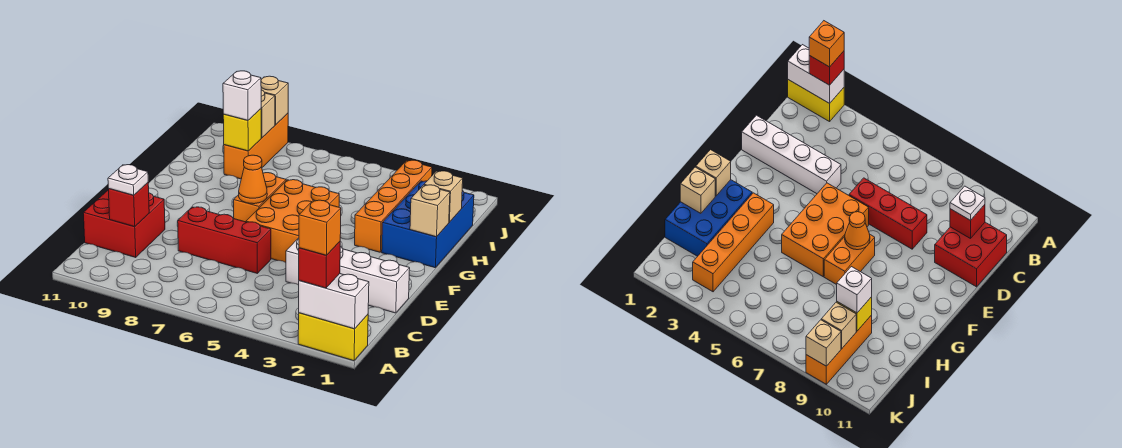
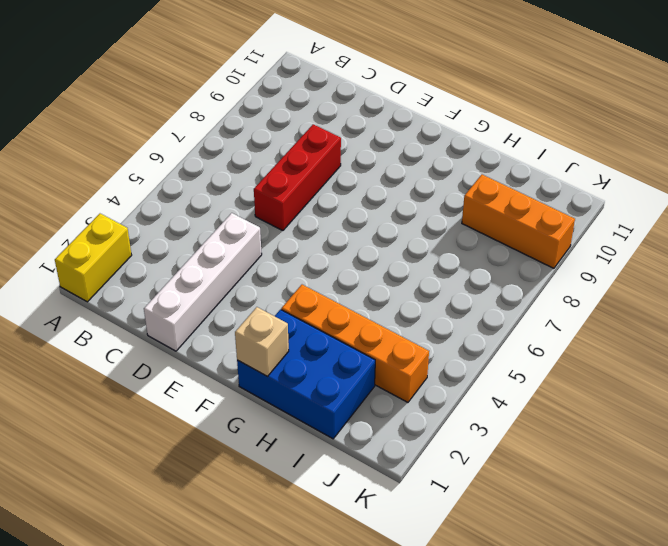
none -> red 2x2 brick [83,190,165,257]
none -> orange 2x3 brick [246,180,339,262]
none -> orange 1x2 brick [234,173,286,222]

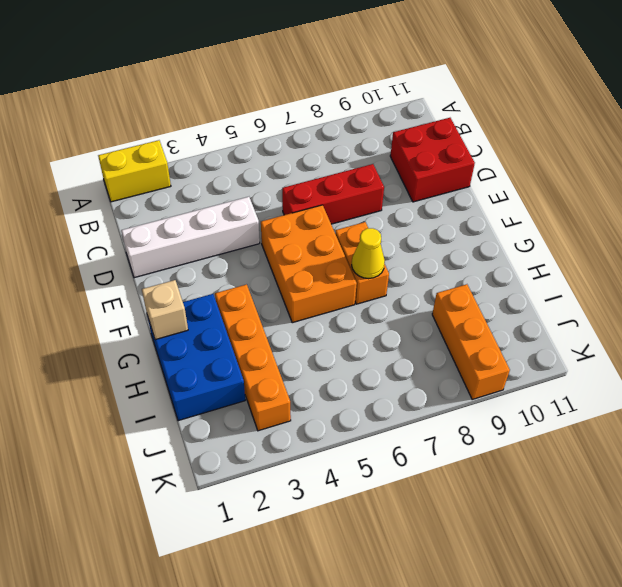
yellow 1x1 cone [352,228,385,279] -> none
none -> white 1x2 brick [299,274,369,329]
none -> red 1x1 brick [109,183,149,227]
none -> orange 1x1 cone [239,155,267,204]

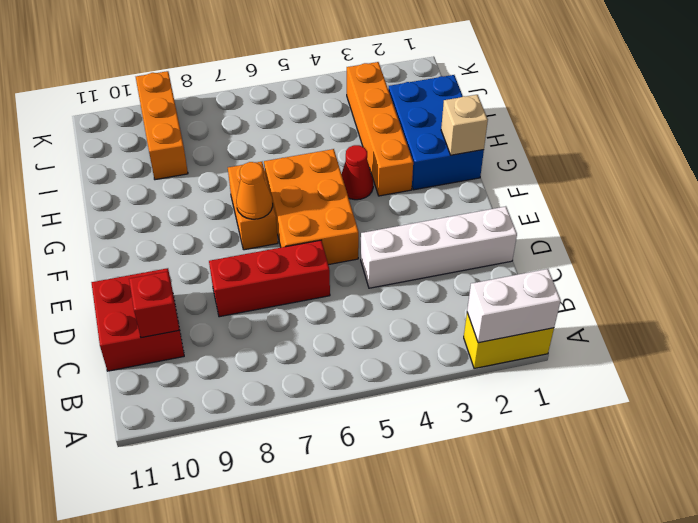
red 1x1 cone [342,145,373,200] -> none
none -> tan 1x1 brick [424,171,463,222]
none -> yellow 1x1 brick [223,109,261,151]
none -> tan 1x1 brick [261,90,275,138]

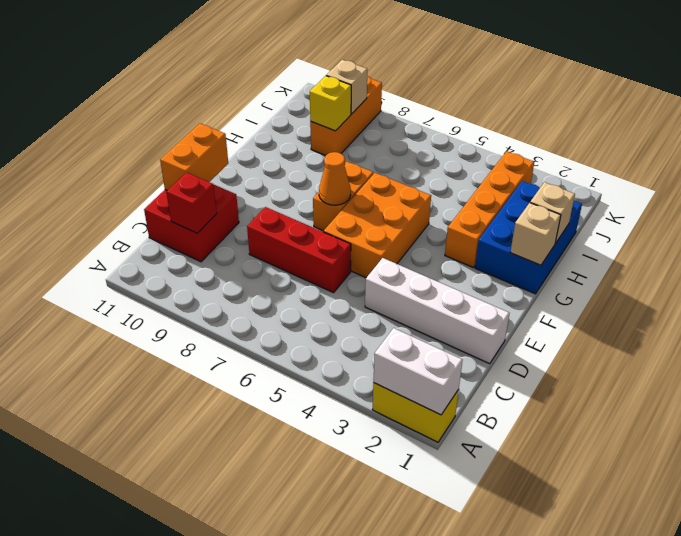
orange 1x2 brick [160,123,228,190] -> none
none -> tan 1x1 brick [261,76,288,125]
none -> red 1x1 brick [299,242,340,288]
none -> white 1x1 plate [108,165,148,195]

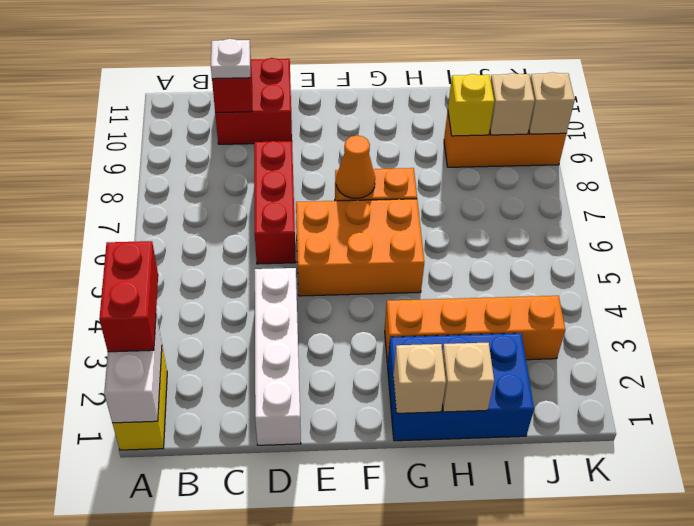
red 1x2 brick [99,241,158,352] -> red 1x1 brick [299,242,340,288]
none -> white 1x1 brick [223,71,261,120]
none -> orange 1x1 brick [299,200,341,255]

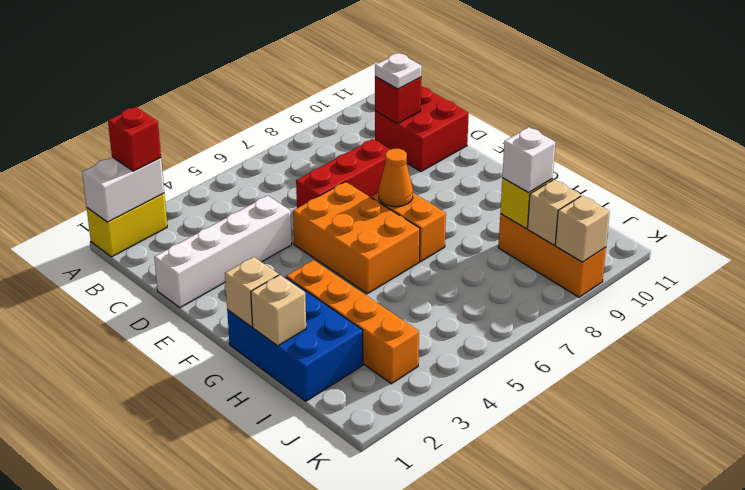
none -> orange 1x1 brick [299,200,341,255]

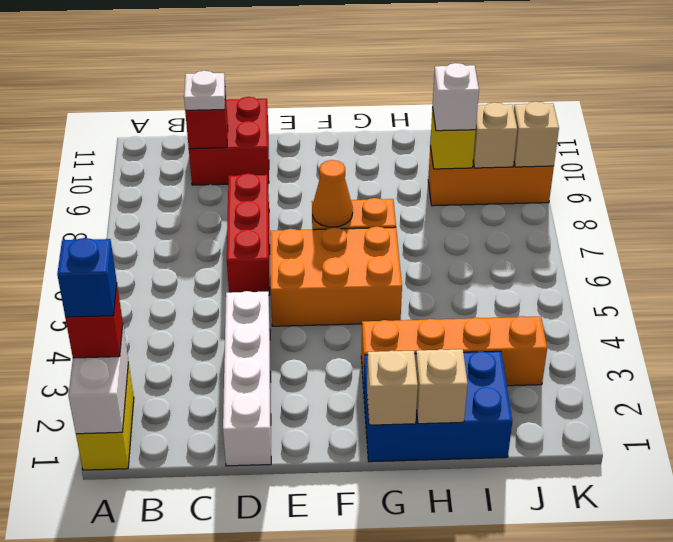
blue 1x1 brick [57,238,117,317] -> orange 1x1 brick [299,200,341,255]

